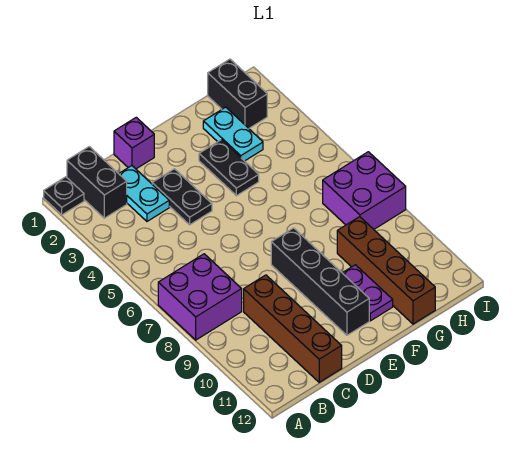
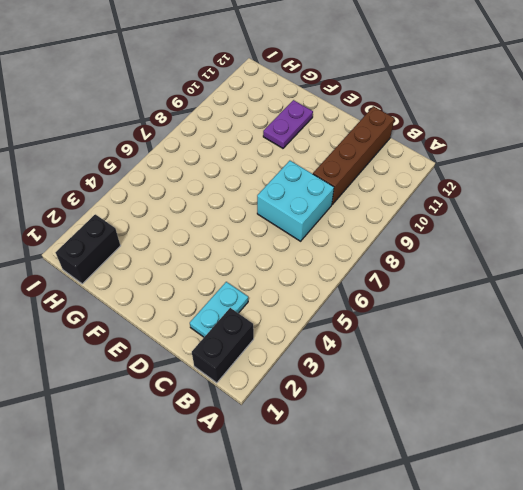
cyan 2x2 brick [257,161,334,241] -> none
none -> black 1x1 plate [44,177,84,215]
none -> purple 2x2 brick [158,254,242,340]
none -> purple 1x1 brick [114,117,154,169]

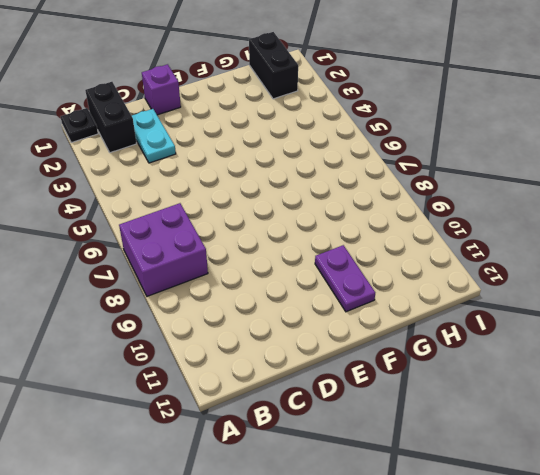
none -> brown 1x4 brick [244,275,342,382]
none -> black 1x2 plate [152,169,212,225]
none -> black 1x4 brick [271,228,369,335]

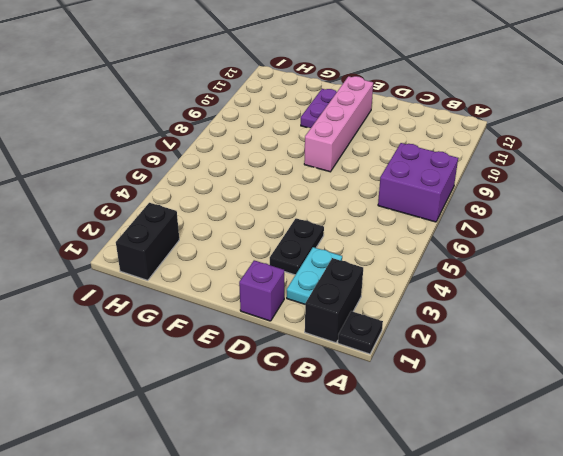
pink 1x4 brick [304,76,373,172] -> black 1x4 brick [271,228,369,335]
none -> brown 1x4 brick [244,275,342,382]
none -> black 1x2 plate [199,140,259,196]
none -> cyan 1x2 plate [203,107,263,161]

